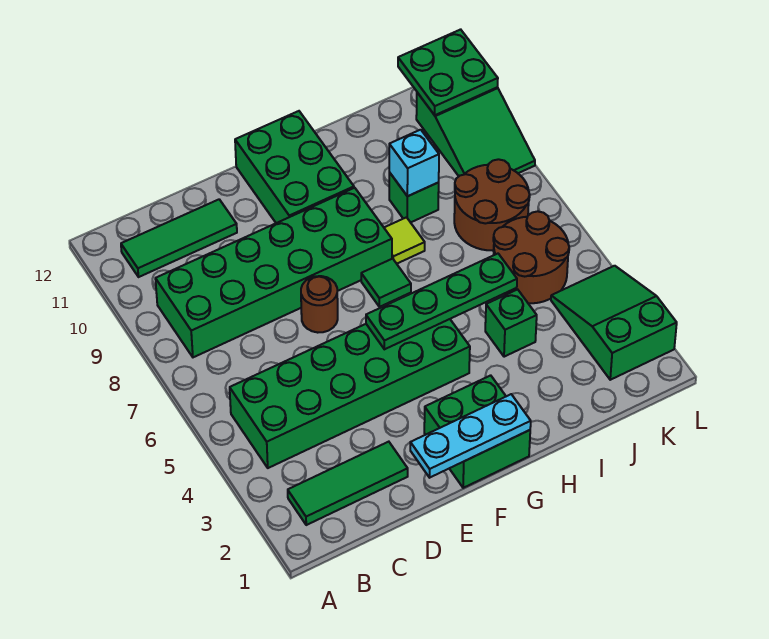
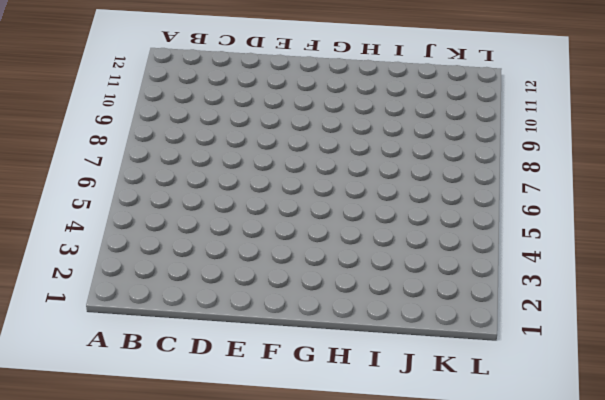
none -> green 1x3 tile [288,442,408,525]
none -> green 2x6 brick [230,319,470,468]
none -> green 2x6 brick [155,188,392,357]

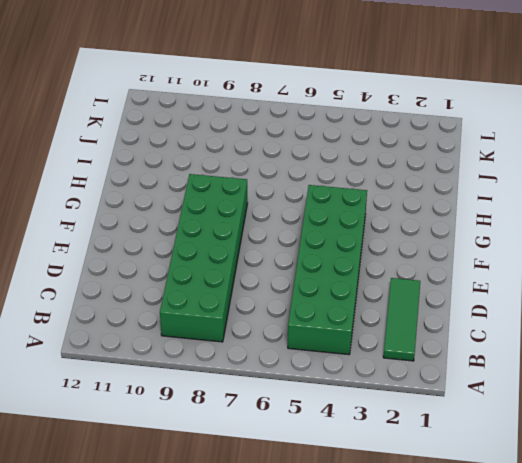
none -> green 1x3 tile [121,199,237,277]
none -> brown 1x1 round brick [301,276,338,333]
none -> green 2x2 brick [424,375,530,488]

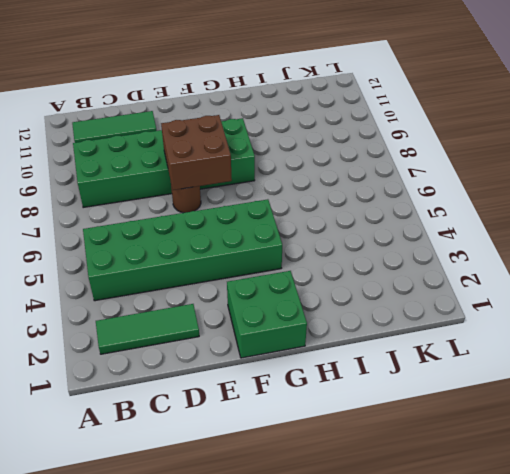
brown 2x2 brick [161,115,232,190] -> none
none -> green 2x3 brick [235,111,354,223]
none -> green 1x1 tile [361,259,411,307]
none -> lime 1x1 tile [384,217,425,264]

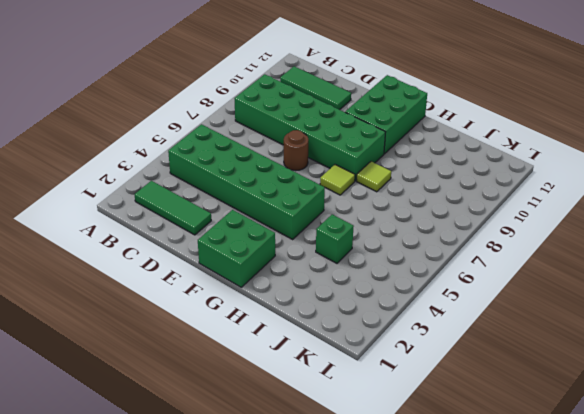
lime 1x1 tile [320,165,355,195] -> green 1x1 tile [361,259,411,307]
none -> green 1x1 brick [389,172,439,223]
none -> brown 2x2 round brick [493,211,569,303]
none -> brown 2x2 round brick [454,159,530,251]

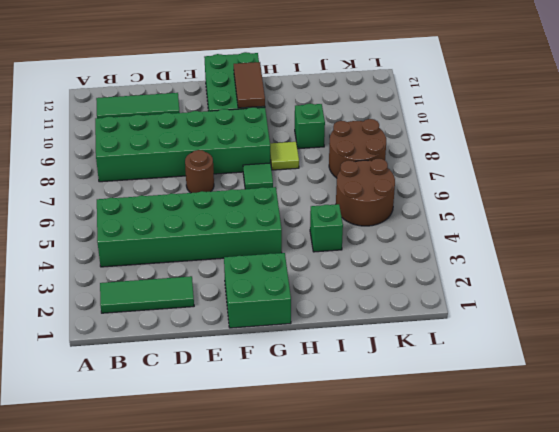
brown 1x2 tile [234,62,265,108] -> none
none -> green 2x3 slope [551,266,677,380]
none -> green 2x3 slope [416,87,535,176]
none -> cyan 1x3 plate [410,394,531,478]

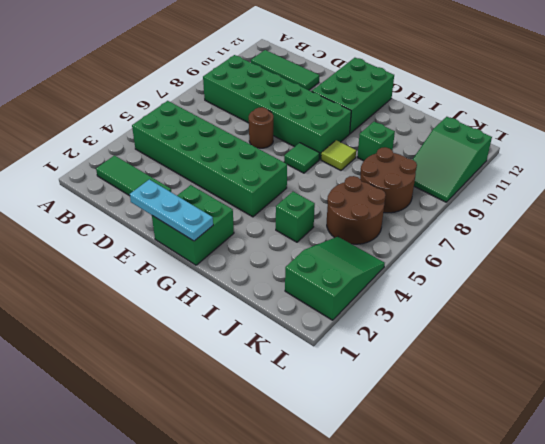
none -> green 1x4 plate [366,254,517,349]
none -> cyan 1x1 brick [389,130,439,196]
none -> green 2x2 plate [398,29,498,115]

